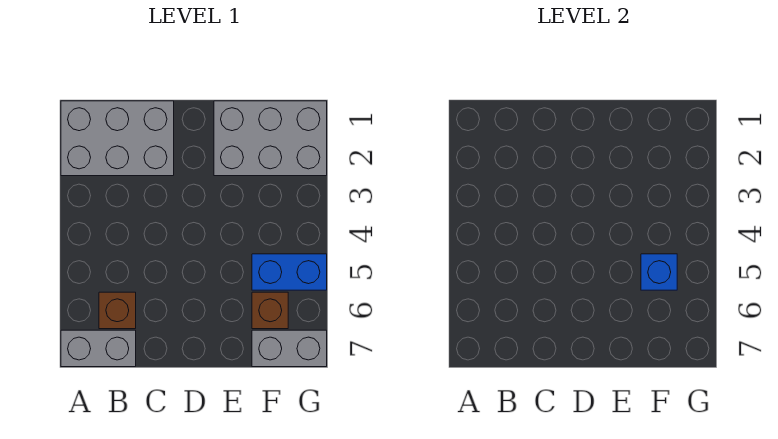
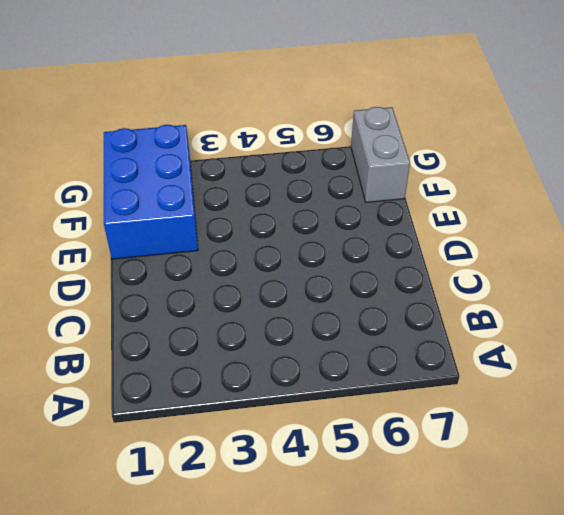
blue 2x3 brick [104,125,198,259] -> grey 2x3 brick [214,101,327,176]
none -> grey 2x3 brick [61,101,174,176]
none -> grey 1x2 brick [61,330,136,367]

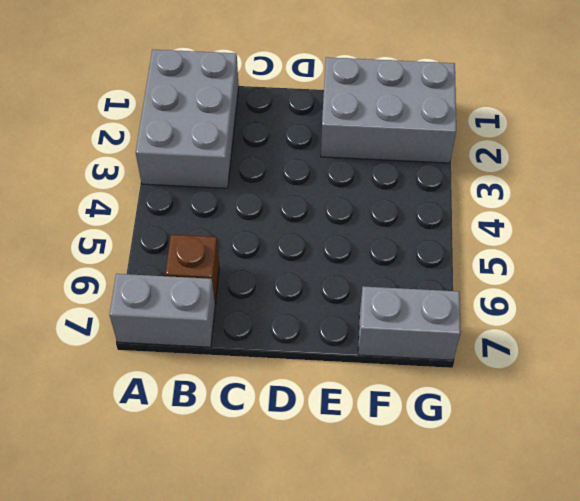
grey 2x3 brick [136,49,239,188] -> grey 2x3 brick turned to [61,101,174,176]
none -> blue 1x2 brick [252,254,327,290]
none -> brown 1x1 brick [252,292,288,329]

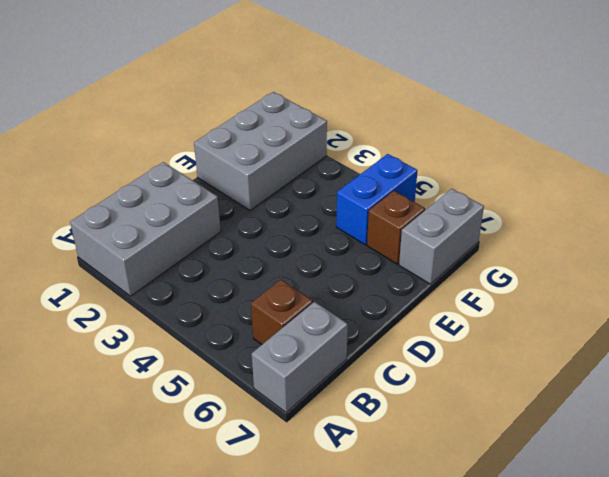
none -> blue 1x1 brick [641,254,677,290]

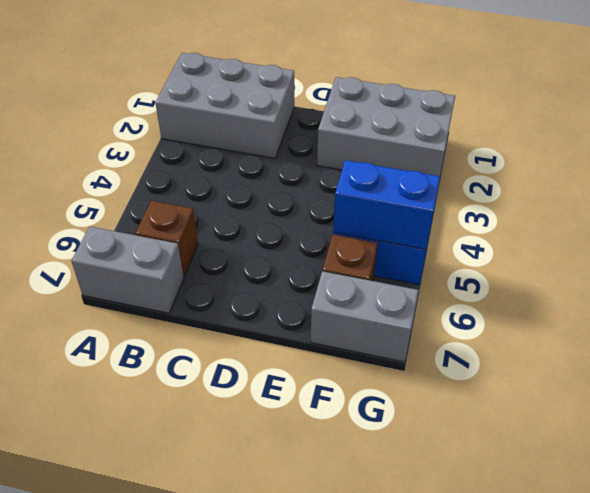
blue 1x2 brick [333,160,440,249] -> blue 1x1 brick [641,254,677,290]

